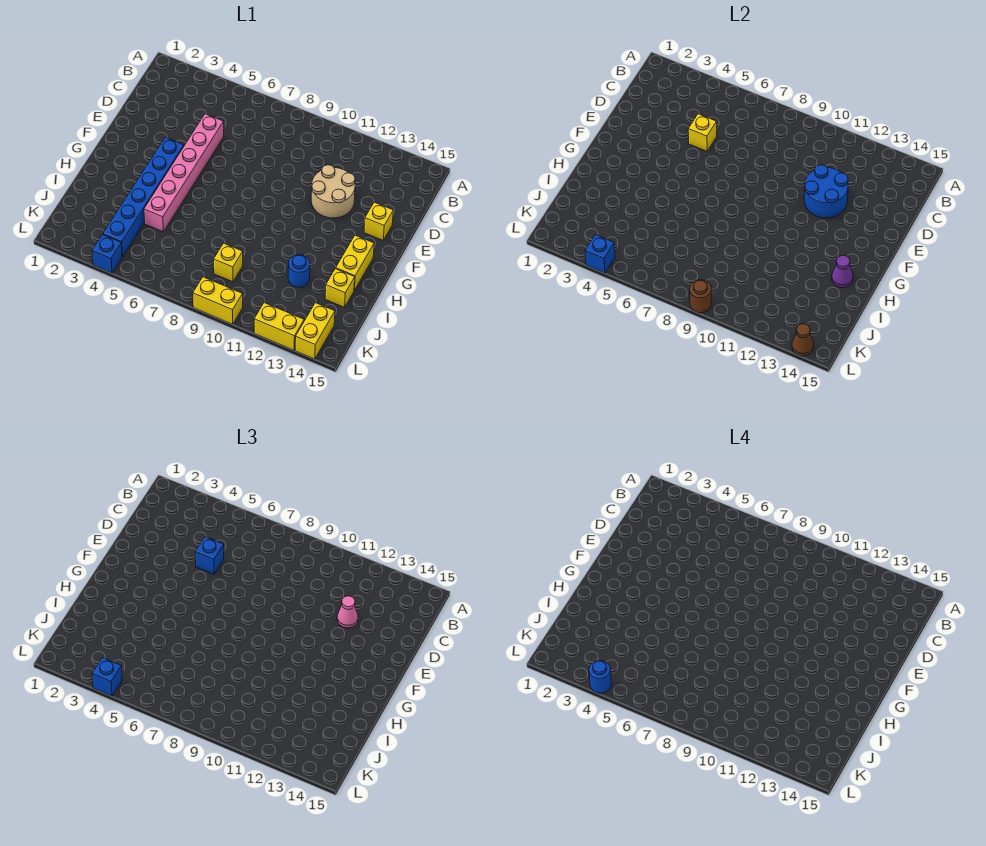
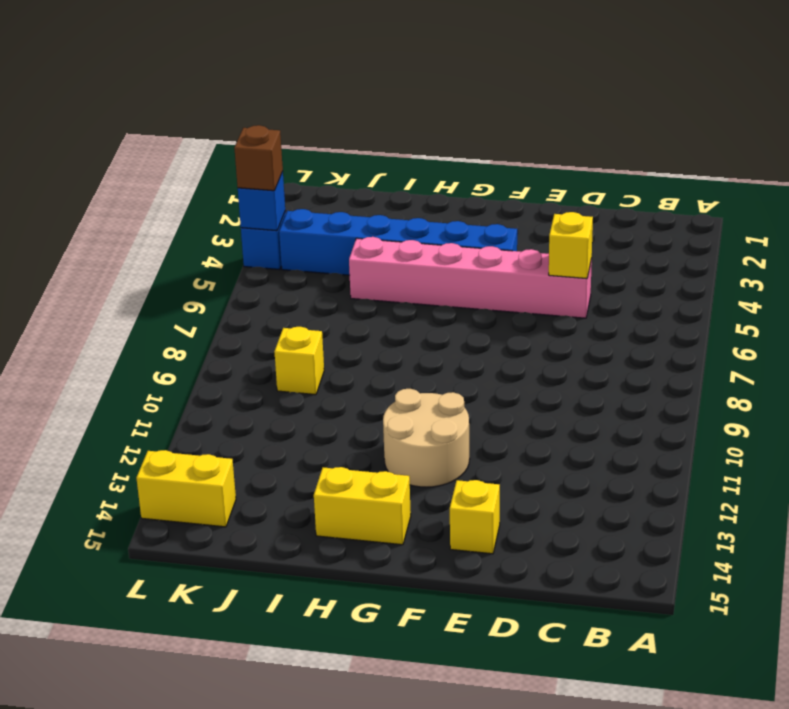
tan 2x2 round brick [383,389,470,487] -> tan 2x2 round brick moved to [311,165,355,218]
brown 1x1 brick [234,125,283,191] -> blue 1x1 brick [92,658,122,696]
none -> blue 1x1 round brick [288,255,310,287]
none -> yellow 1x1 brick [325,269,355,307]
none -> yellow 1x2 brick [193,277,243,324]

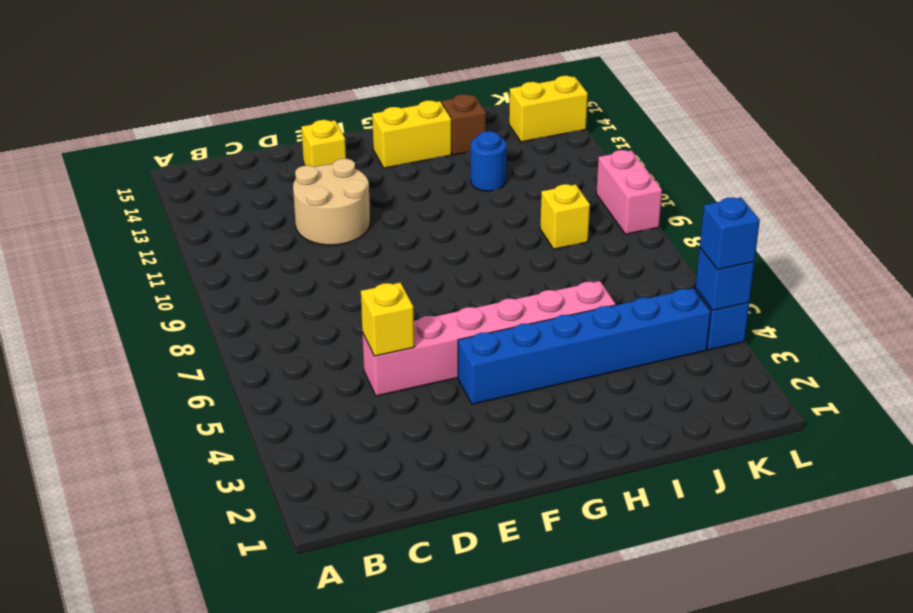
brown 1x1 brick [442,94,486,155] -> yellow 1x1 brick [325,269,355,307]
pink 1x2 brick [596,150,662,234] -> yellow 1x2 brick [193,277,243,324]
none -> yellow 1x2 brick [254,303,304,350]
none -> blue 2x2 round brick [804,165,848,218]
none -> purple 1x1 cone [832,255,853,288]

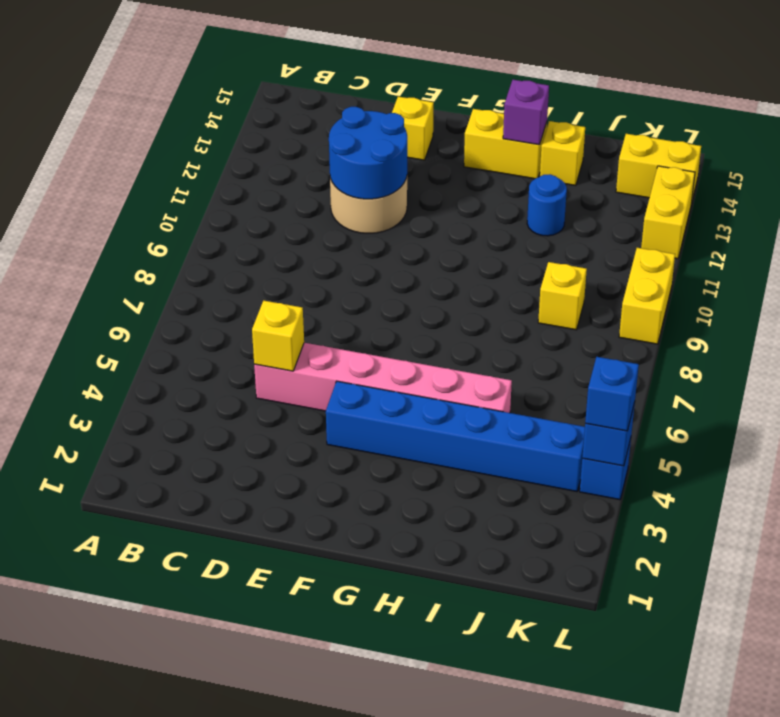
purple 1x1 brick [503,80,549,145] -> purple 1x1 cone [832,255,853,288]
none -> brown 1x1 round brick [690,280,711,313]
none -> brown 1x1 cone [792,324,814,356]
none -> blue 1x1 brick [195,537,224,574]

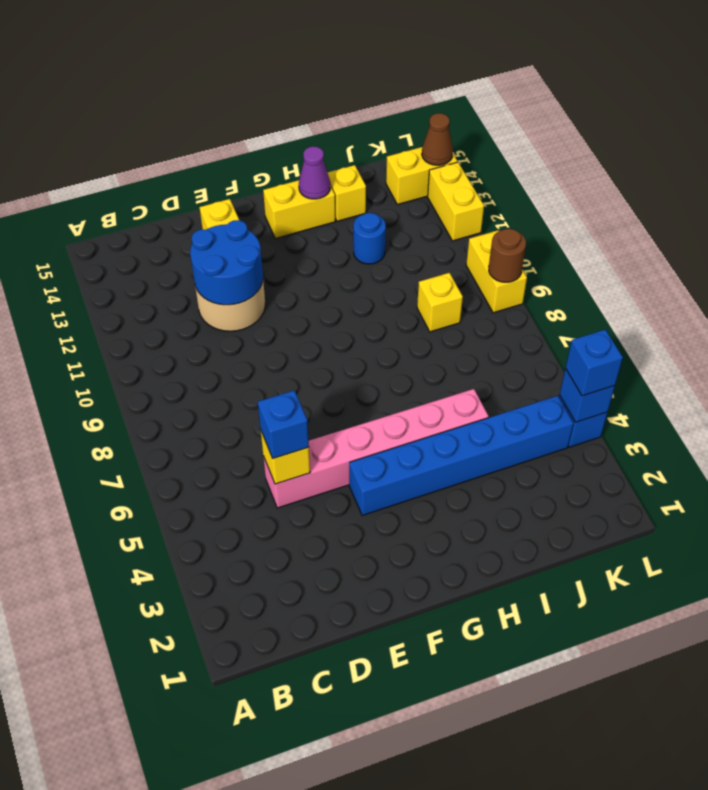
none -> pink 1x1 cone [337,596,358,628]
none -> blue 1x1 round brick [589,661,611,693]

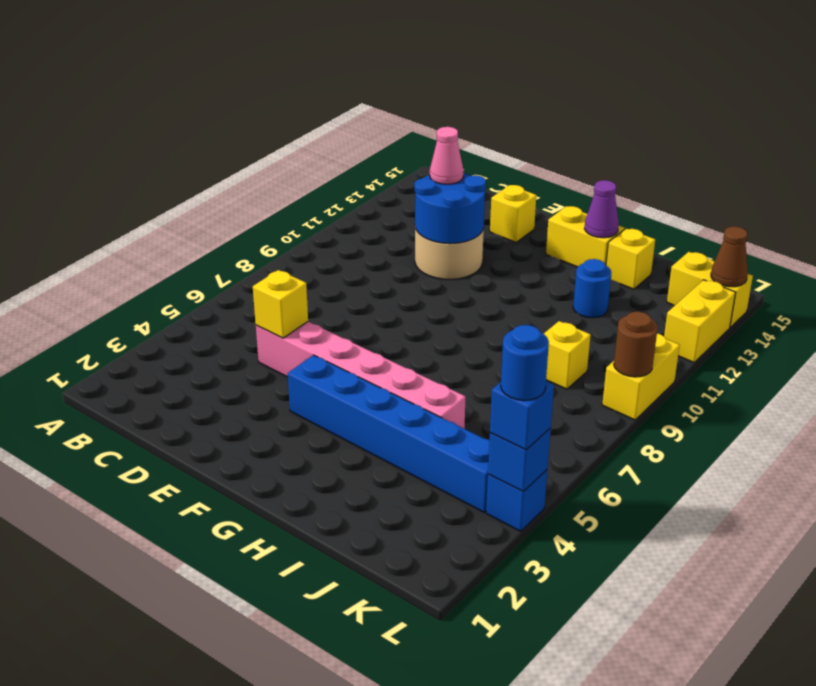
none -> blue 1x1 brick [195,537,224,574]

